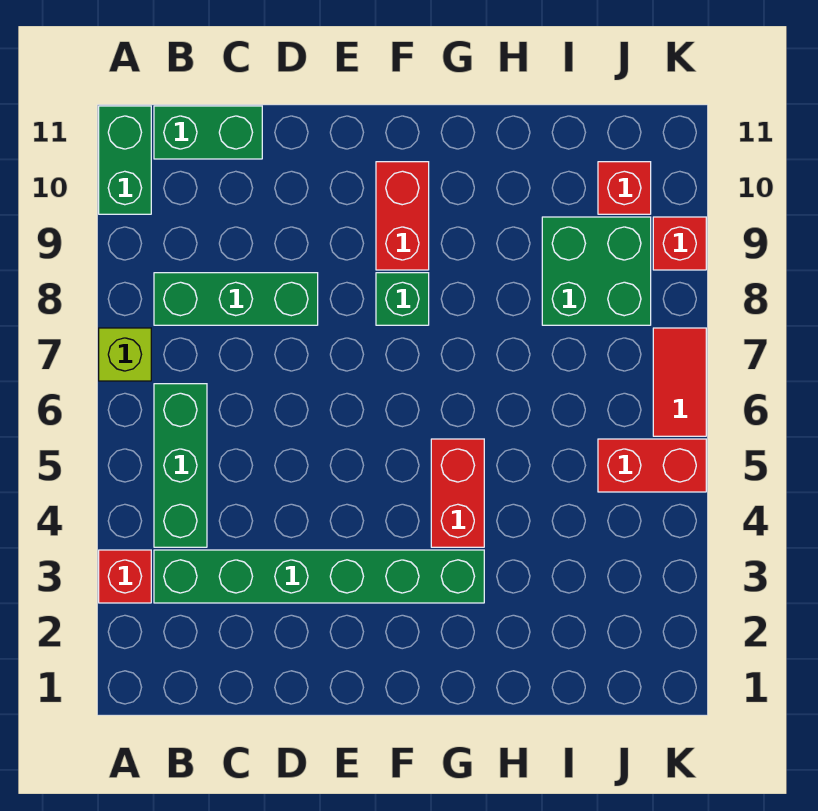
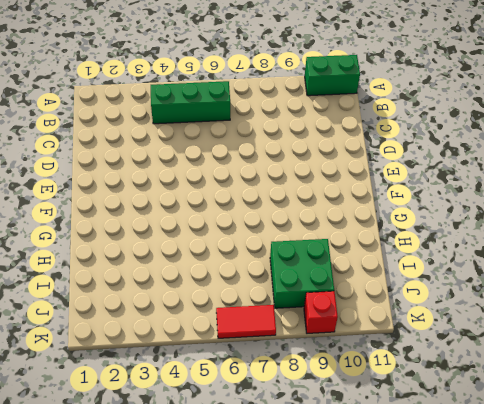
none -> red 1x1 brick [99,550,151,603]
none -> lime 1x1 brick [99,328,151,381]
none -> green 1x6 brick [154,550,484,603]

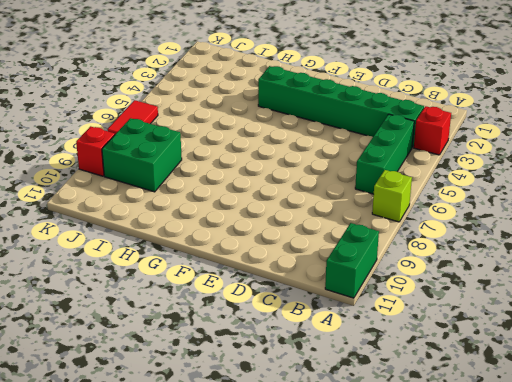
none -> green 1x3 brick [154,273,318,325]
none -> green 1x2 brick [154,106,262,159]
none -> green 1x1 brick [376,273,429,325]

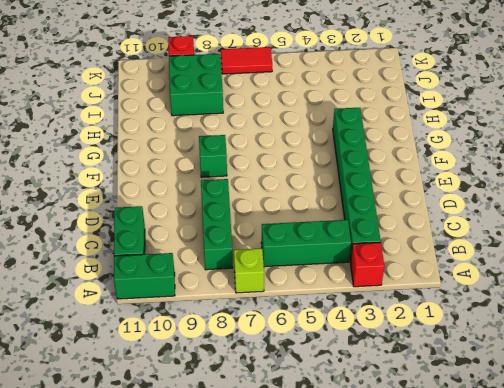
none -> red 1x2 brick [376,162,429,270]
none -> red 1x2 brick [431,439,484,547]
none -> red 1x2 brick [598,439,706,492]

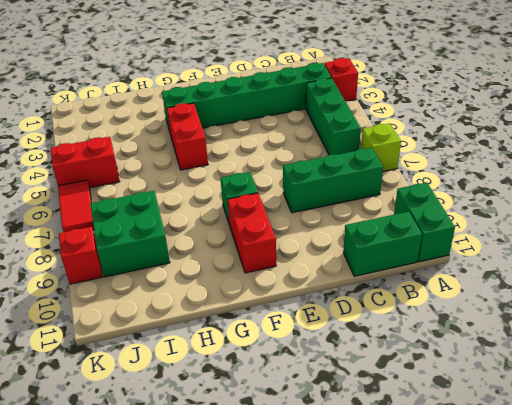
none -> red 1x1 brick [598,162,651,214]

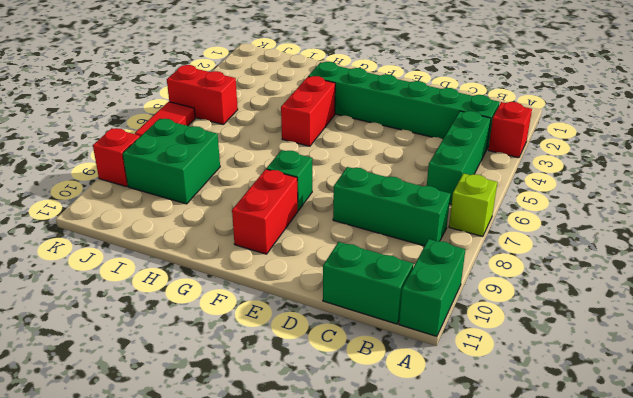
none -> red 1x1 brick [598,162,651,214]

